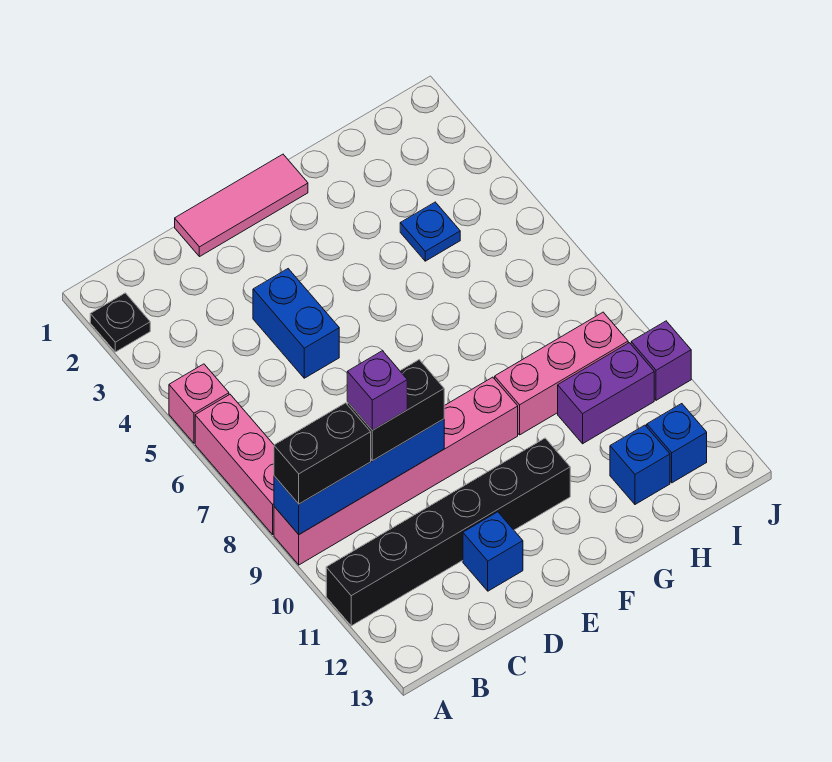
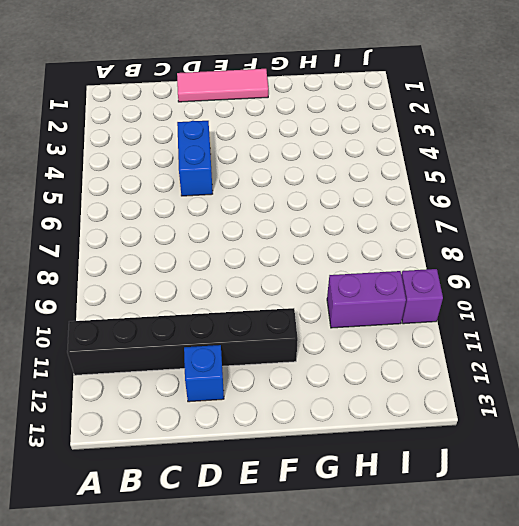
none -> black 1x1 plate [90,293,150,352]
none -> pink 1x1 brick [169,364,229,443]
none -> pink 1x3 brick [195,395,274,534]

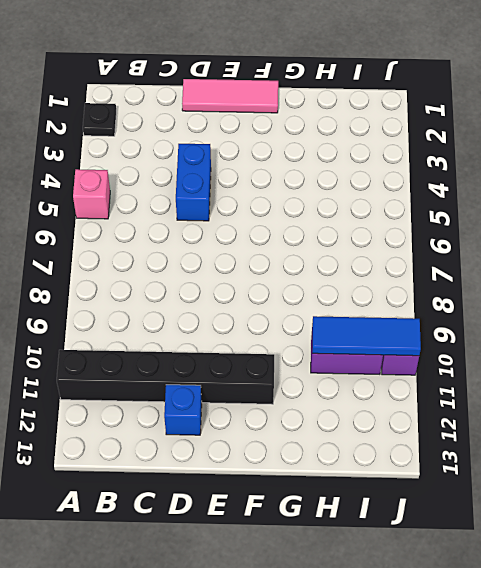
blue 1x3 tile [312,316,421,356] -> none
none -> pink 1x3 brick [195,395,274,534]
none -> pink 1x6 brick [274,377,518,565]
none -> pink 1x3 brick [495,312,628,435]

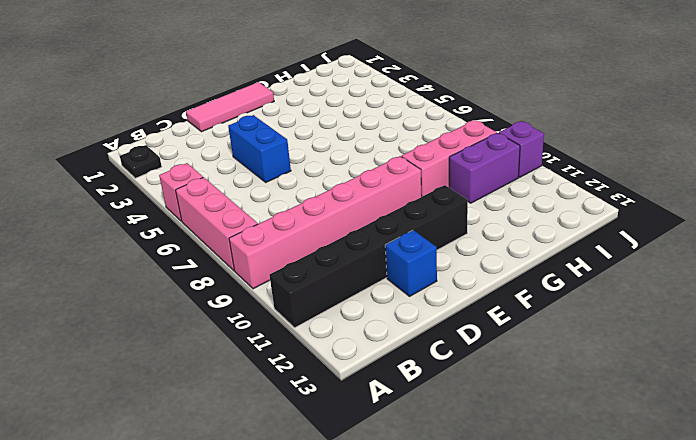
none -> blue 1x1 plate [400,202,460,261]
none -> blue 1x1 brick [610,425,670,504]
none -> blue 1x1 brick [647,404,707,483]

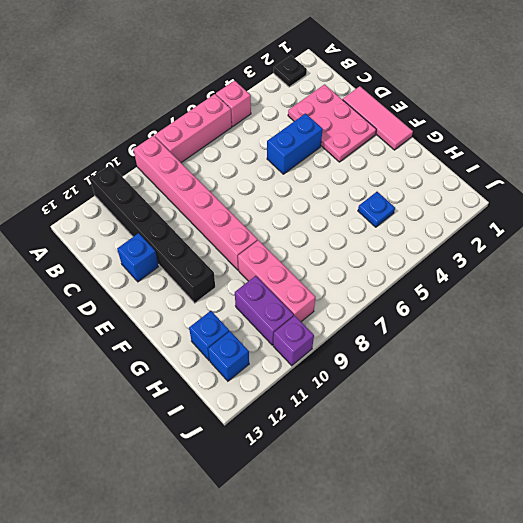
pink 2x3 plate [288,84,376,162] -> none
none -> blue 1x4 brick [274,419,444,534]
none -> black 1x2 brick [274,403,371,504]
none -> black 1x2 brick [347,360,444,461]

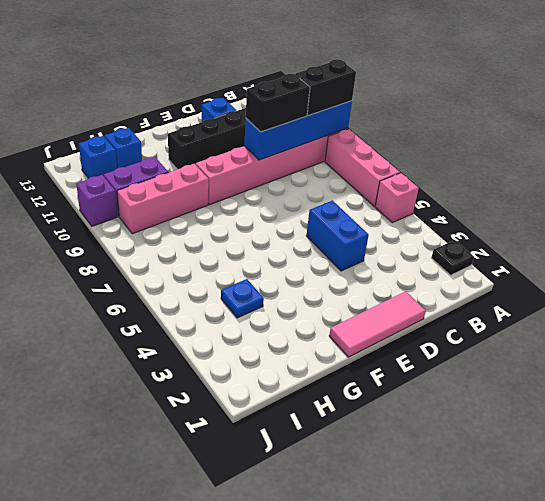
none -> purple 1x1 brick [347,351,407,430]

